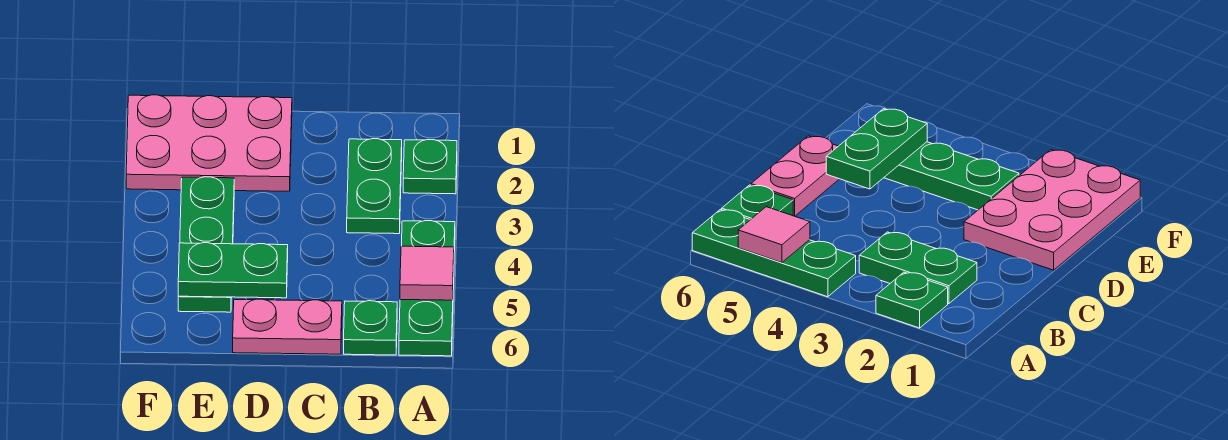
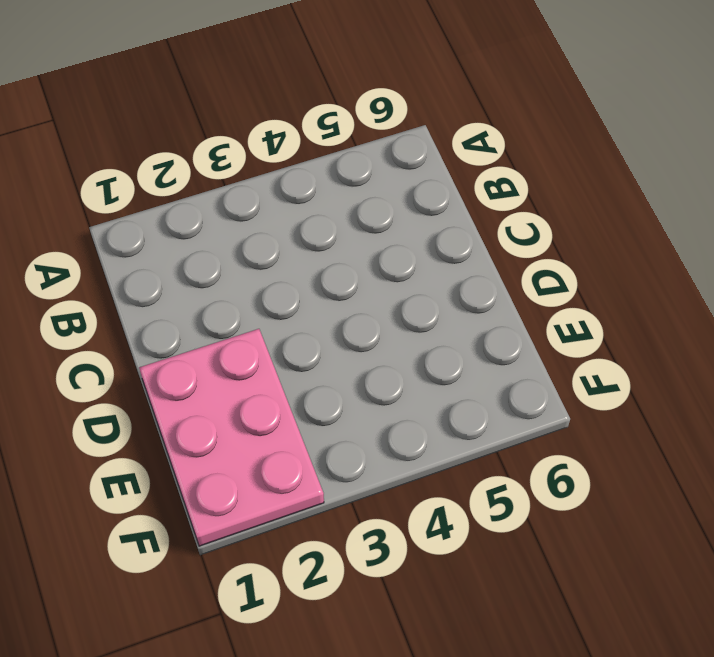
none -> green 1x1 plate [403,139,457,194]
none -> green 1x3 plate [399,221,455,356]

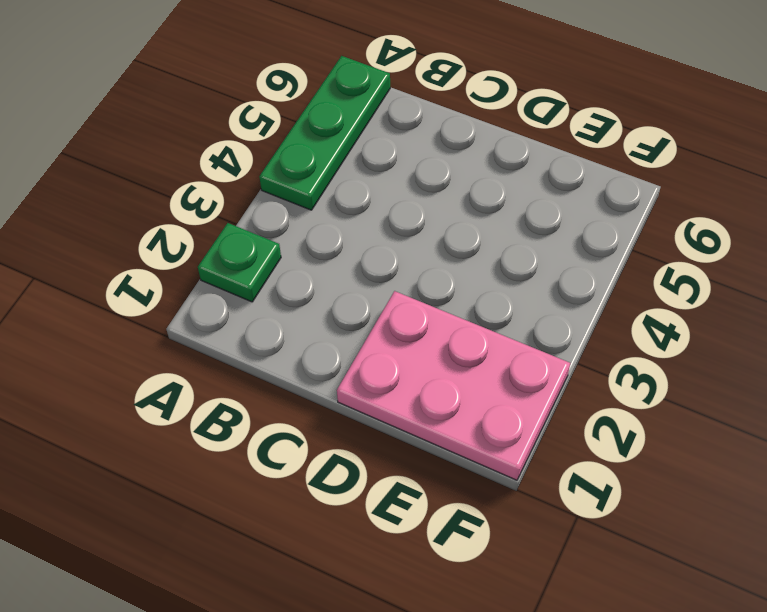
none -> green 1x2 plate [347,139,402,234]
none -> green 1x1 plate [344,301,397,355]

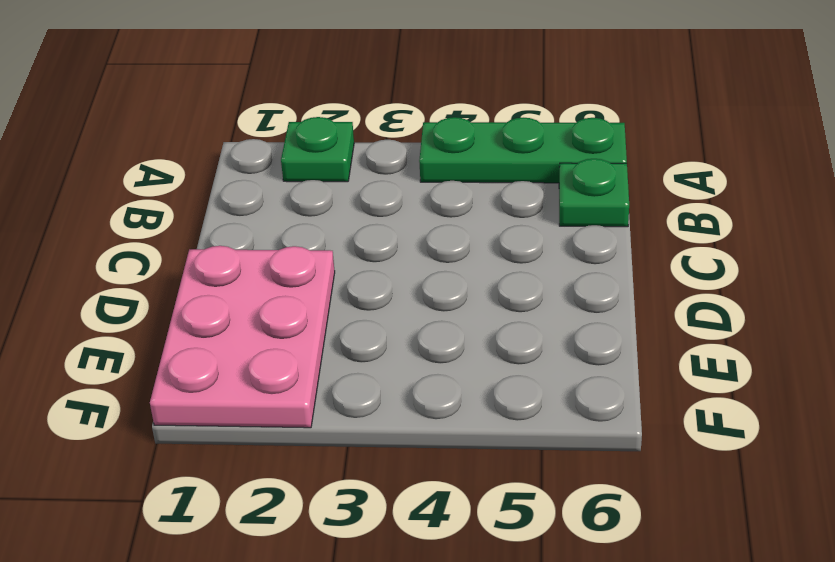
none -> green 1x2 plate [347,139,402,234]
none -> pink 1x2 plate [233,299,342,354]

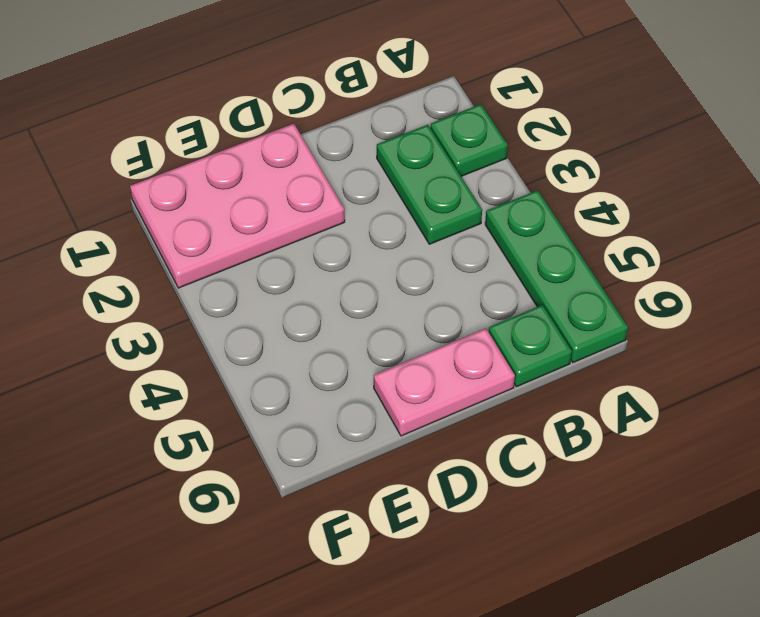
none -> green 1x3 plate [178,177,234,312]
none -> pink 1x1 tile [400,246,454,300]

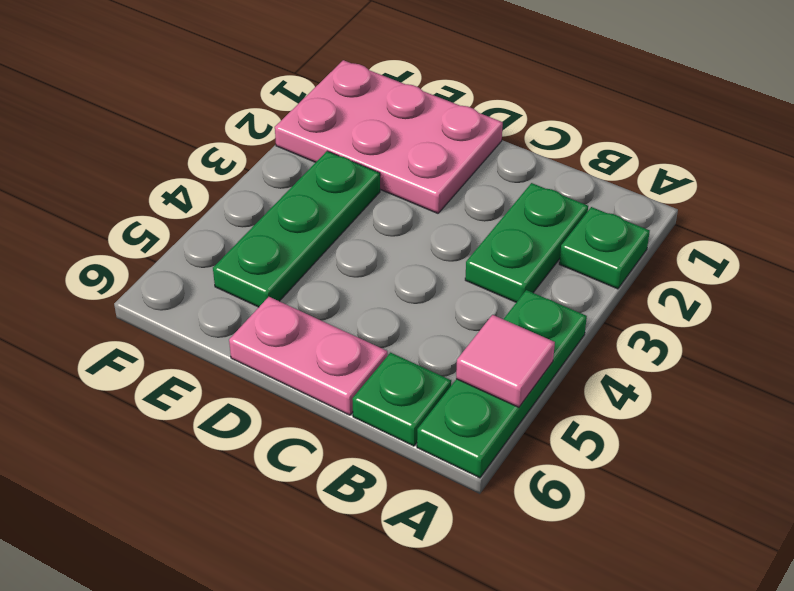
none -> green 1x2 plate [178,243,288,298]

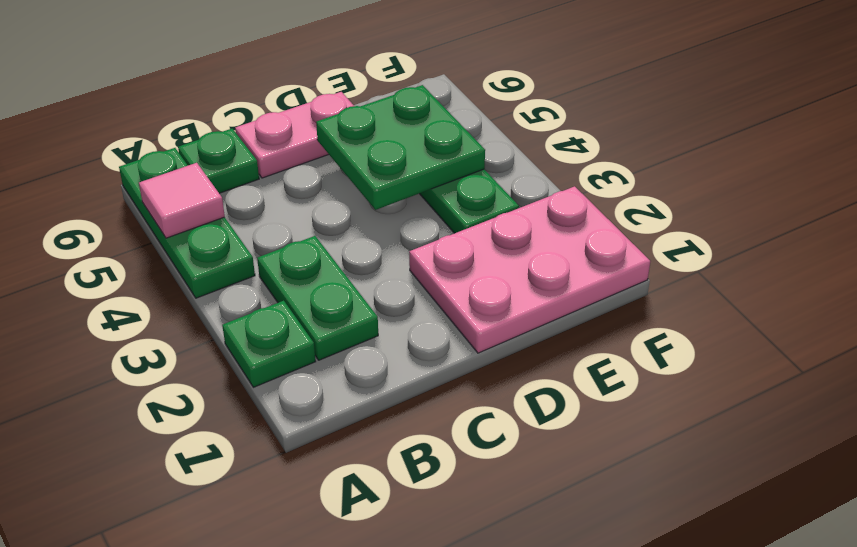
green 2x2 plate [316,85,485,210] -> green 1x2 plate [178,243,288,298]

